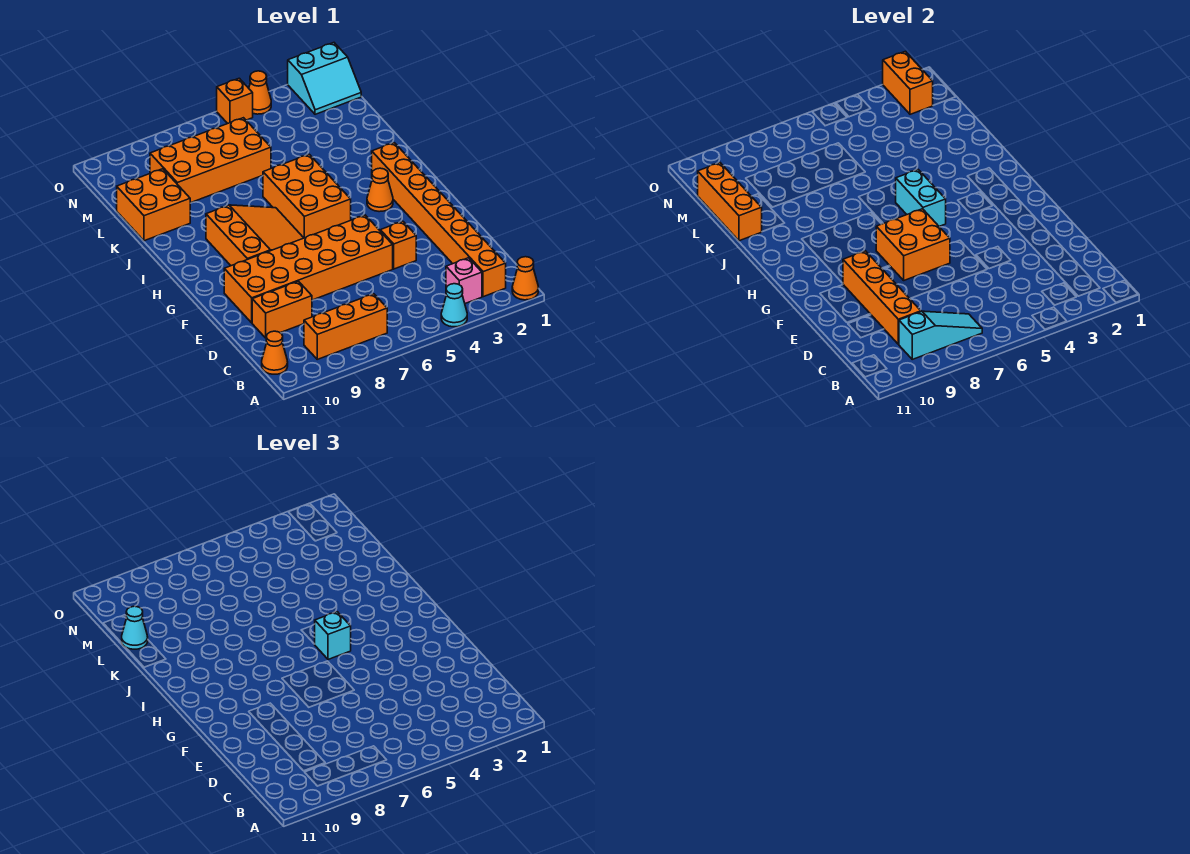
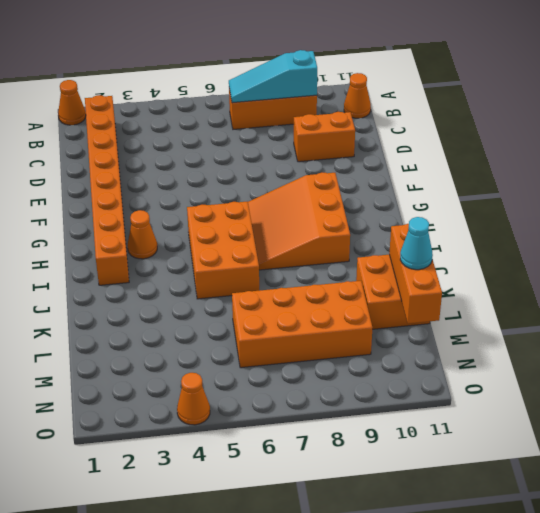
none -> cyan 1x1 cone [441,284,467,327]
none -> pink 1x1 brick [446,258,482,304]
none -> orange 1x1 brick [380,221,416,269]

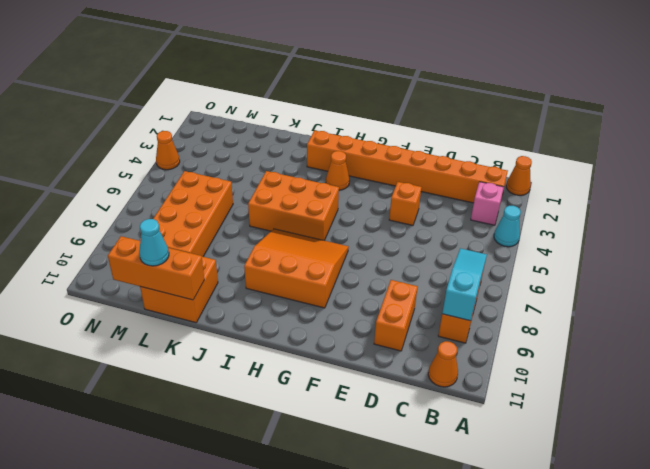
none -> orange 2x6 brick [224,215,393,323]
none -> cyan 2x2 slope [288,43,361,114]
none -> orange 1x1 brick [217,78,253,124]

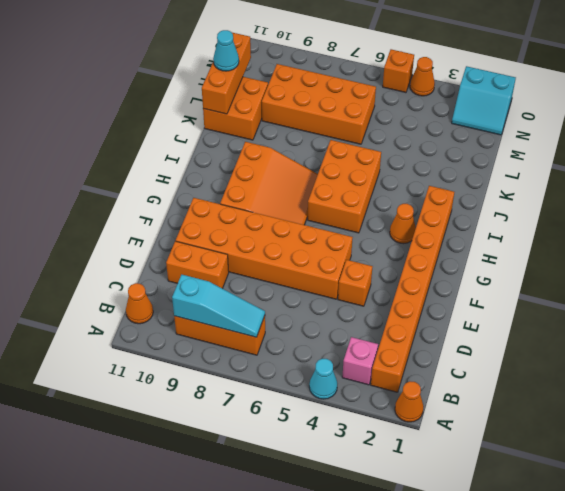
none -> orange 1x4 brick [843,251,921,344]
none -> orange 2x2 brick [876,209,950,280]
none -> cyan 1x2 brick [896,170,946,226]

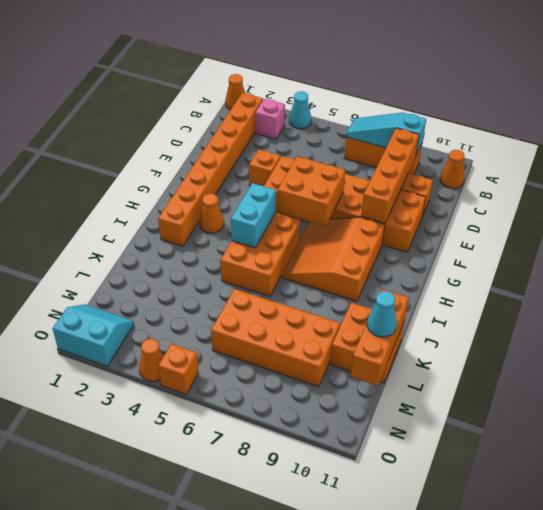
none -> orange 1x2 brick [883,51,933,114]
none -> cyan 1x1 brick [315,612,351,659]

